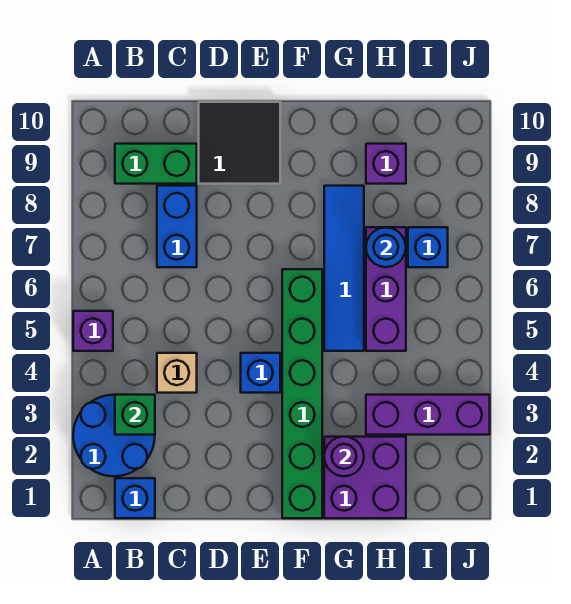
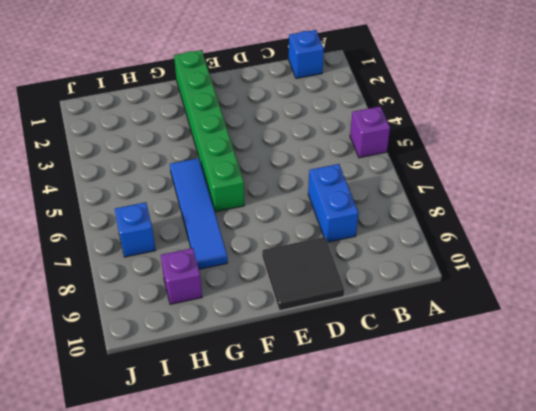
none -> blue 2x2 round brick [73,395,155,476]
none -> green 1x2 brick [115,144,197,184]
none -> tan 1x1 brick [157,353,197,393]

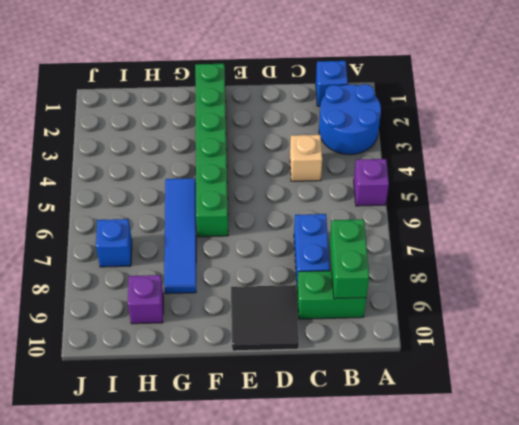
green 1x2 brick [330,219,369,299] -> none
none -> blue 1x1 brick [241,353,280,393]
none -> purple 2x2 brick [324,437,406,518]
none -> purple 1x3 brick [366,395,490,435]

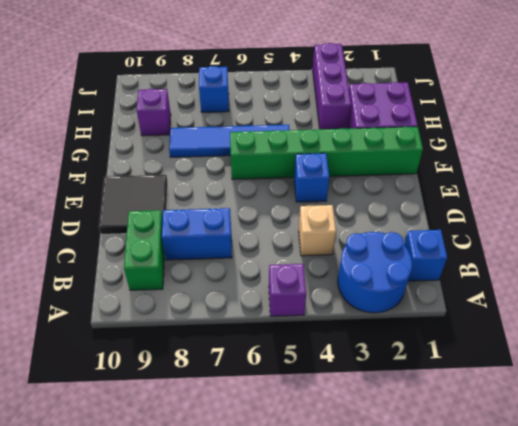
none -> purple 1x3 brick [366,227,406,351]
none -> green 1x1 brick [115,395,155,435]
none -> purple 1x1 round brick [324,437,364,476]

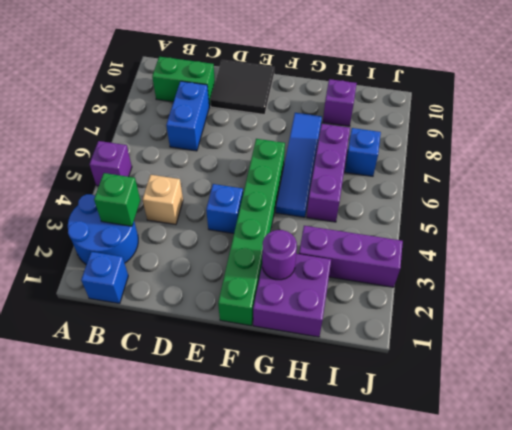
none -> blue 1x1 round brick [366,227,406,267]

